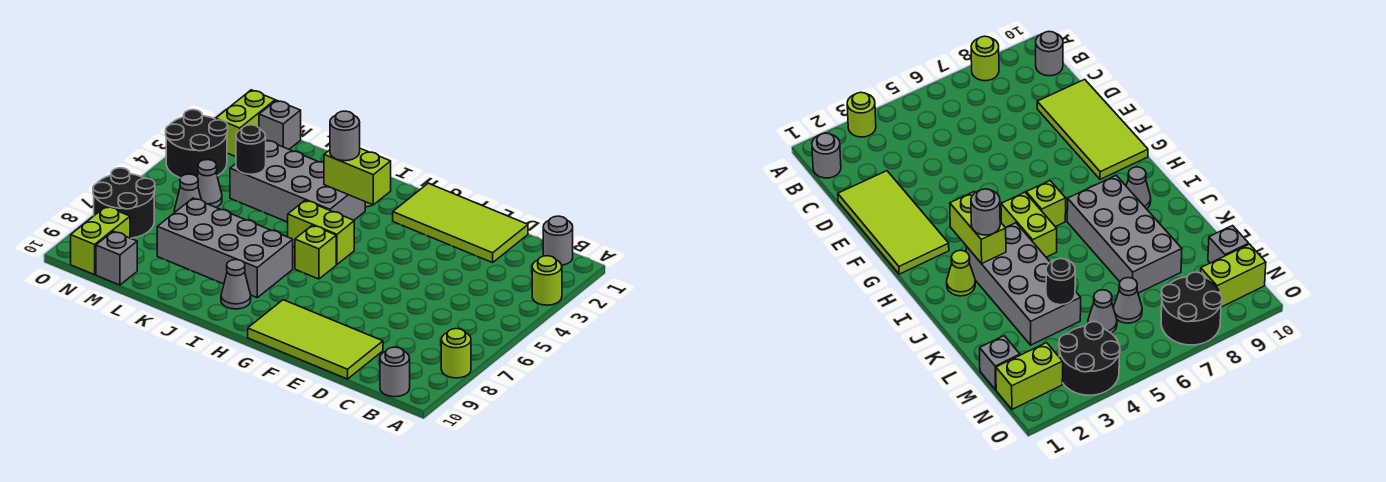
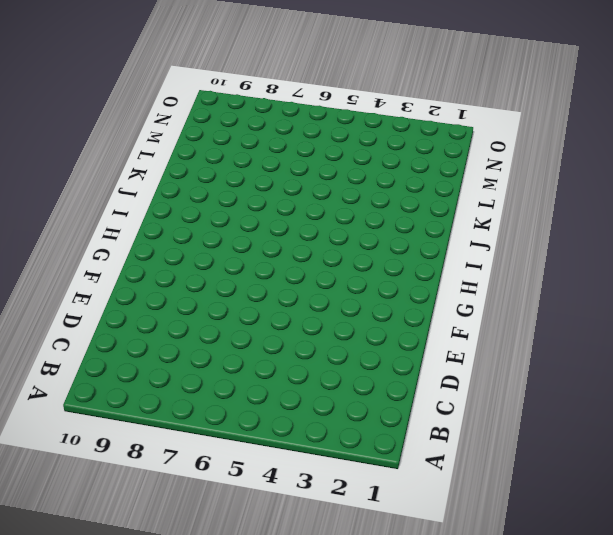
none -> lime 1x1 round brick [532,256,562,305]
none -> lime 1x1 round brick [441,329,471,378]
none -> grey 1x1 round brick [543,216,573,265]

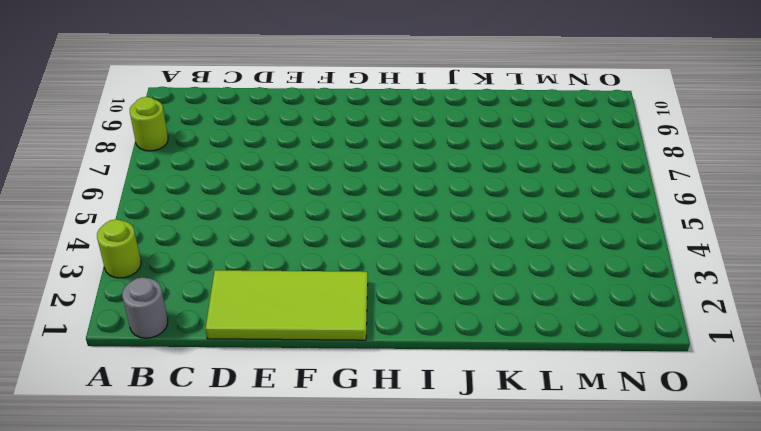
none -> grey 1x1 round brick [380,347,410,397]
none -> lime 2x4 tile [248,300,383,379]
none -> lime 1x2 brick [288,200,354,264]

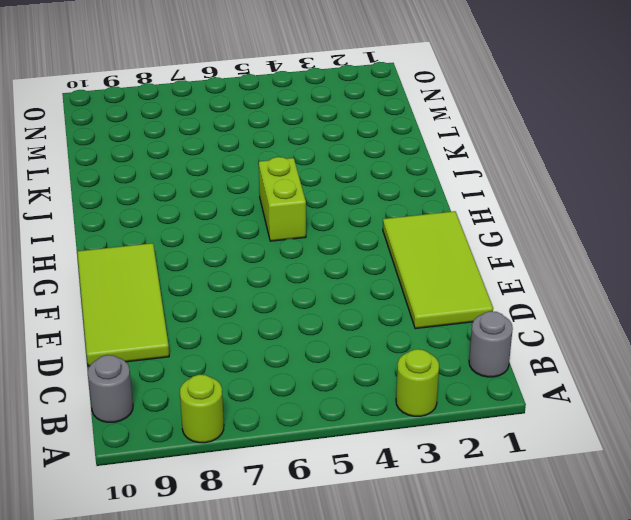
none -> lime 1x1 brick [295,225,336,279]
none -> lime 1x1 cone [947,250,975,296]
none -> grey 2x4 brick [230,140,365,222]

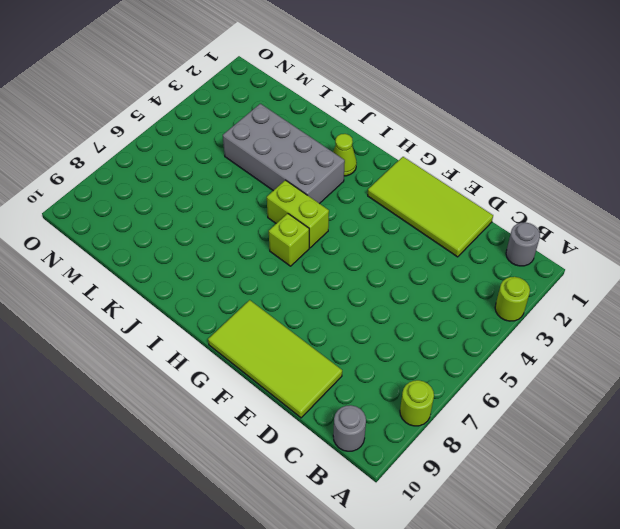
none -> grey 2x4 brick [157,198,293,298]
none -> grey 1x1 cone [221,260,251,309]
none -> grey 1x1 brick [259,100,301,149]

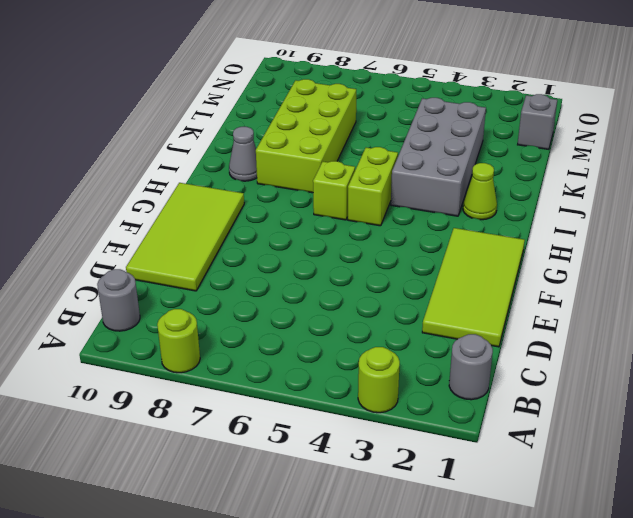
lime 2x4 brick [256,79,356,193] -> grey 2x4 brick [157,198,293,298]
none -> grey 1x1 cone [197,160,222,207]
none -> grey 1x1 cone [174,174,201,213]
none -> grey 1x1 brick [96,231,137,285]

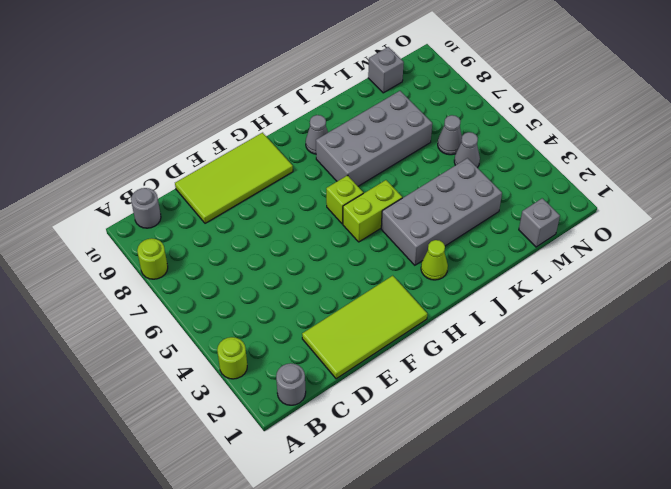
none -> lime 1x2 brick [216,90,275,157]
none -> black 2x2 round brick [166,110,228,178]
none -> black 2x2 round brick [93,168,155,238]

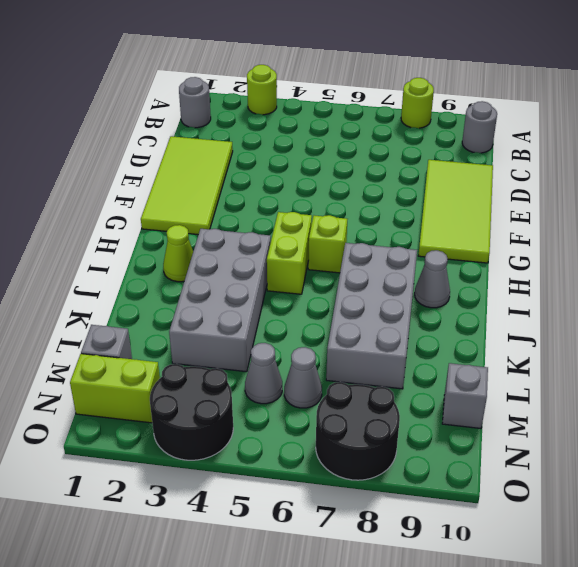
none -> lime 1x2 brick [71,206,130,275]
none -> lime 1x2 brick [324,148,391,205]
none -> black 1x1 round brick [236,125,266,174]

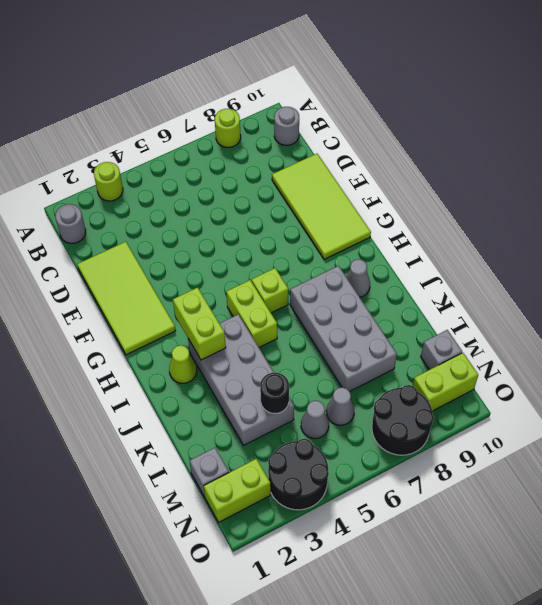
none -> grey 1x1 round brick [330,111,360,161]

